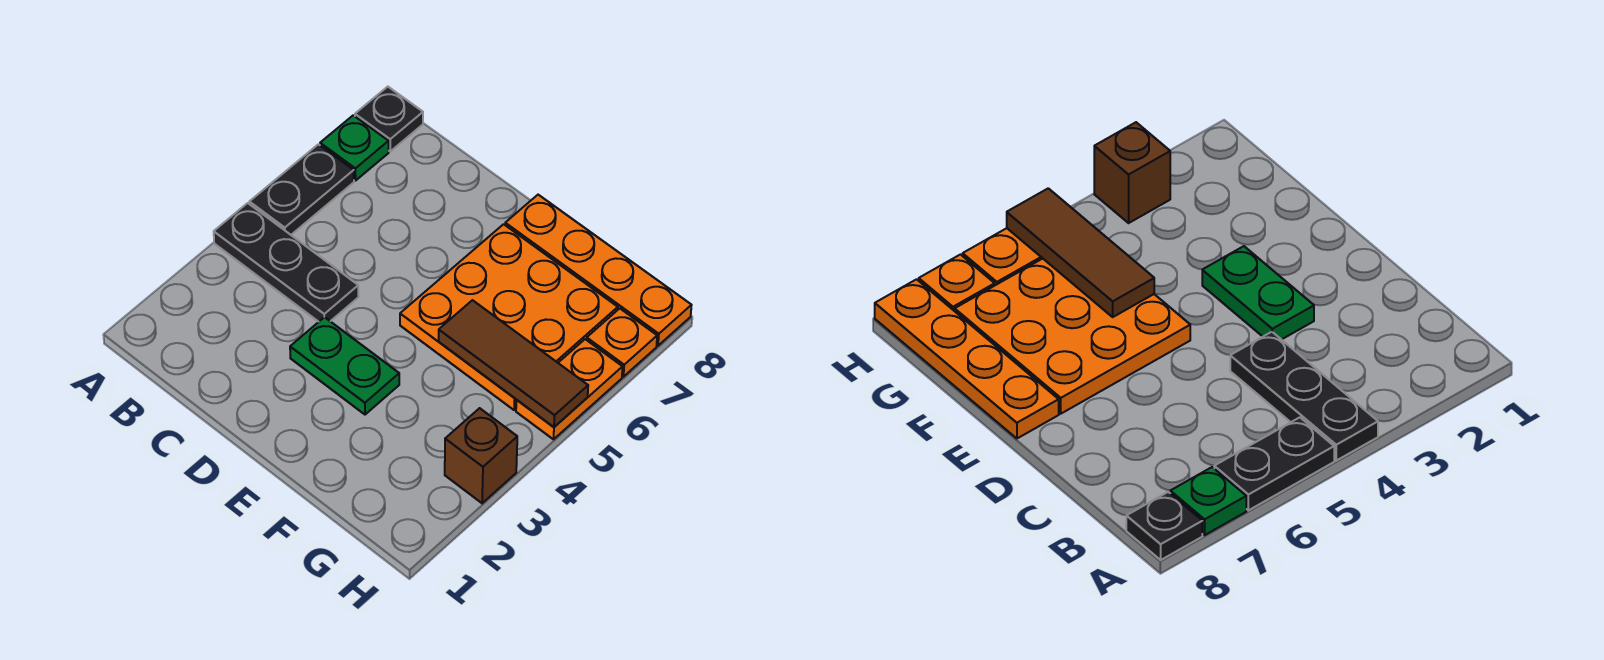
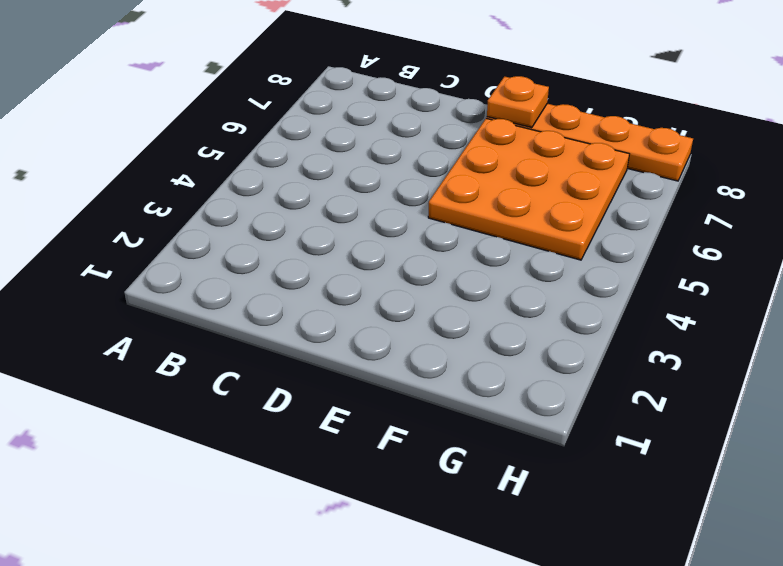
orange 1x1 plate [487,76,549,128] -> orange 1x1 plate moved to [587,308,657,377]
none -> black 1x3 plate [214,203,359,322]
none -> black 1x2 plate [249,144,354,235]

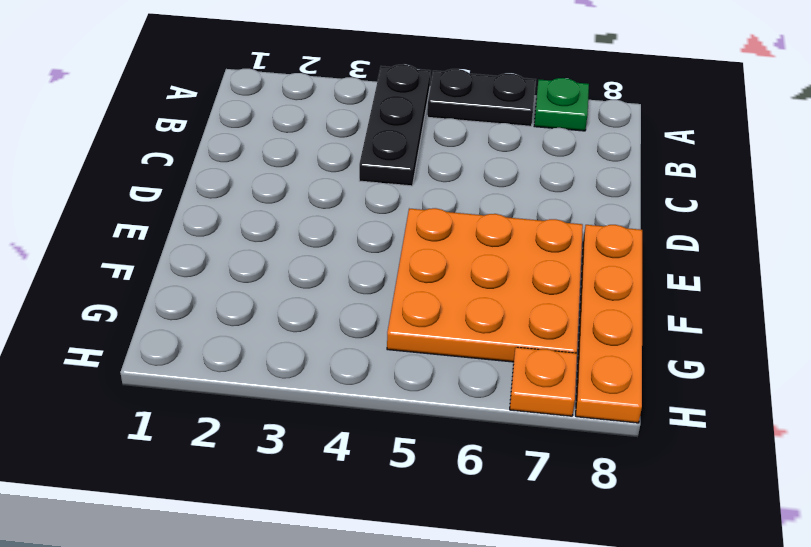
none -> black 1x1 plate [355,87,423,151]
none -> green 1x2 plate [290,317,399,415]

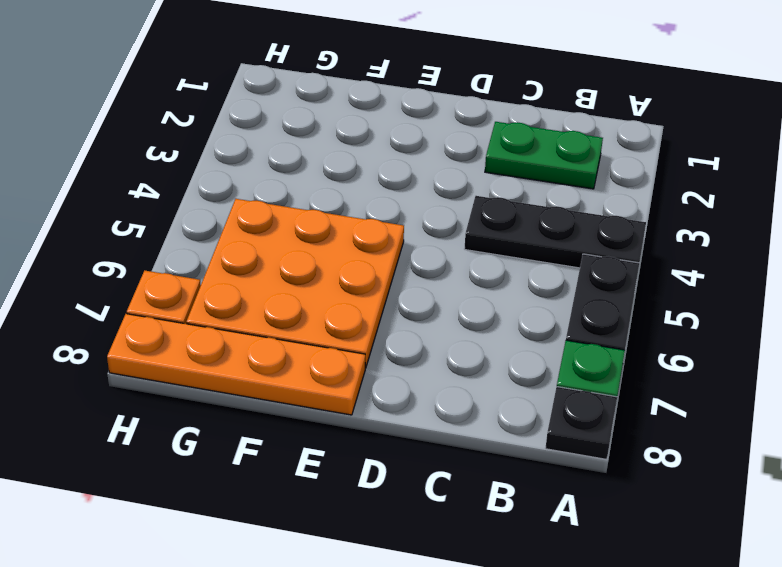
green 1x2 plate [485,122,603,189] -> green 1x2 plate moved to [290,317,399,415]
none -> brown 1x1 brick [445,408,517,503]
none -> orange 1x2 plate [516,339,623,439]

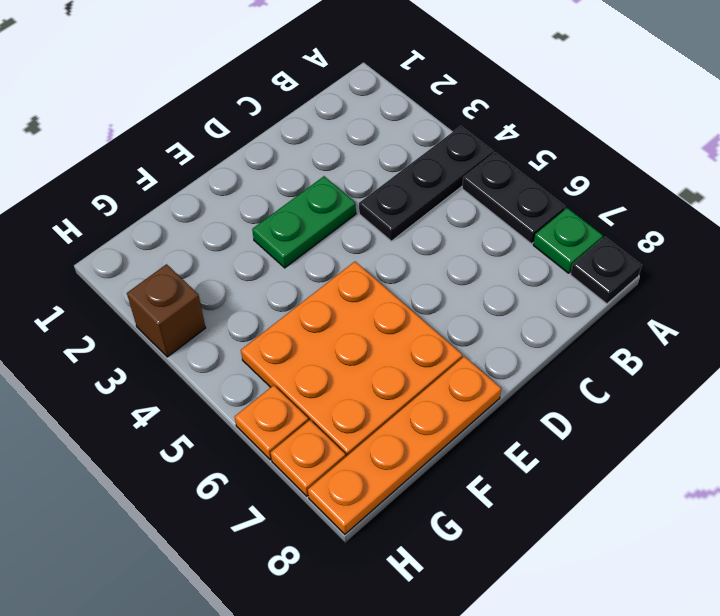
orange 1x1 plate [235,385,308,460] -> orange 1x2 plate [516,339,623,439]
none -> brown 1x3 tile [439,300,588,427]

